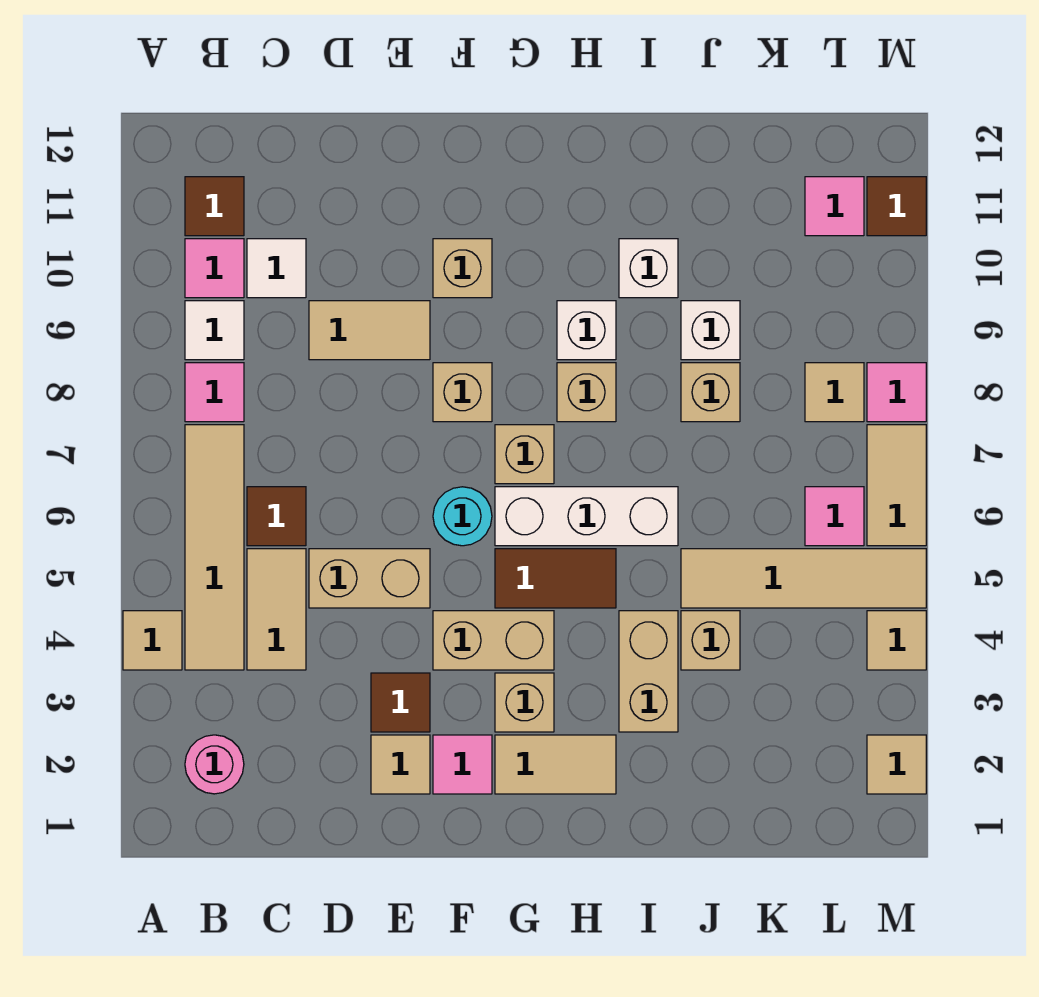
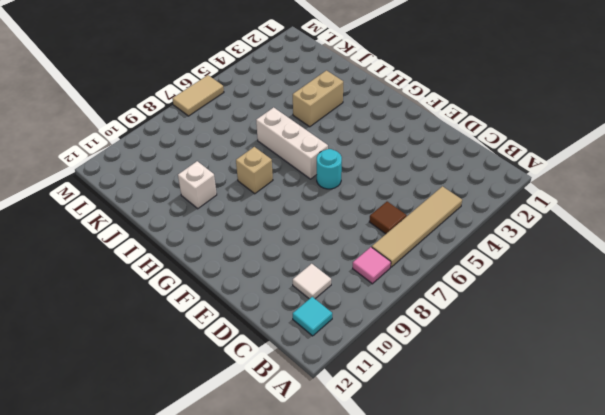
cyan 1x1 tile [293,297,332,336] -> brown 1x1 tile [185,177,244,236]
none -> tan 1x1 tile [123,611,182,670]
none -> pink 1x1 round brick [185,735,244,794]
none -> white 1x1 tile [185,301,244,360]
none -> pink 1x1 tile [185,239,244,298]

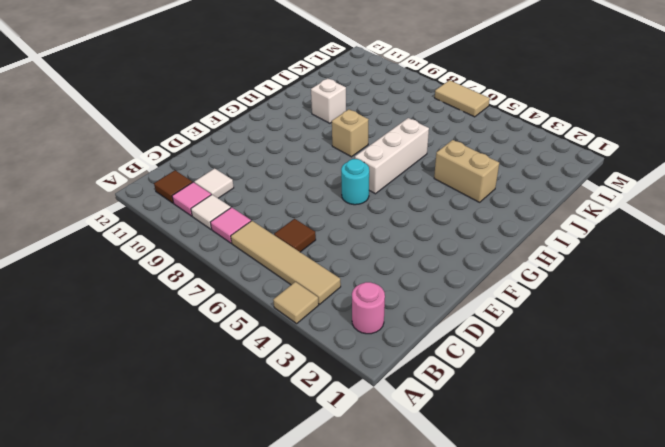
none -> tan 1x2 tile [247,549,306,670]
none -> tan 1x2 brick [309,549,430,608]
none -> tan 1x2 tile [309,301,430,360]
none -> tan 1x1 tile [371,735,430,794]

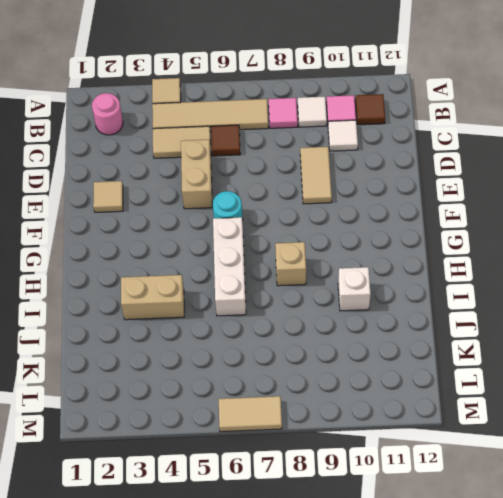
none -> brown 1x1 tile [371,673,430,732]
none -> pink 1x1 tile [433,735,492,794]
none -> tan 1x2 brick [433,611,554,670]
none -> tan 1x1 brick [433,363,492,422]

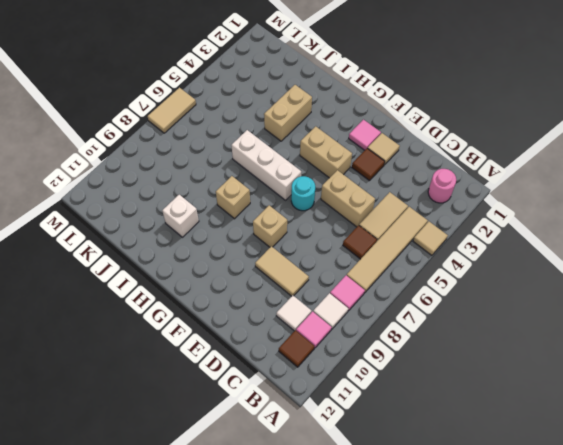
none -> tan 1x1 brick [433,239,492,298]
none -> tan 1x2 tile [495,735,616,794]
none -> tan 1x1 brick [495,673,554,732]
none -> brown 1x2 tile [495,549,616,608]

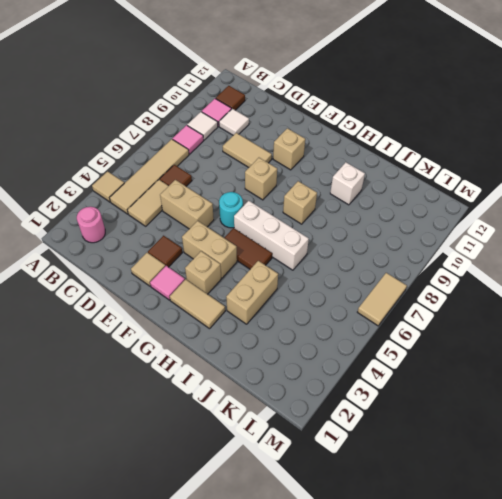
none -> tan 1x1 brick [495,425,554,484]
none -> white 1x1 brick [557,301,616,360]
none -> tan 1x1 brick [681,611,740,670]
none -> tan 1x4 tile [681,549,926,608]

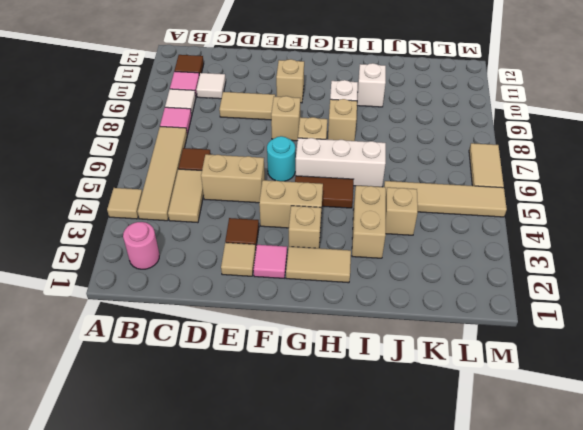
none -> tan 1x1 brick [681,363,740,422]
none -> white 1x1 brick [681,301,740,360]
none -> pink 1x1 tile [805,487,864,546]
none -> tan 1x1 tile [805,363,864,422]

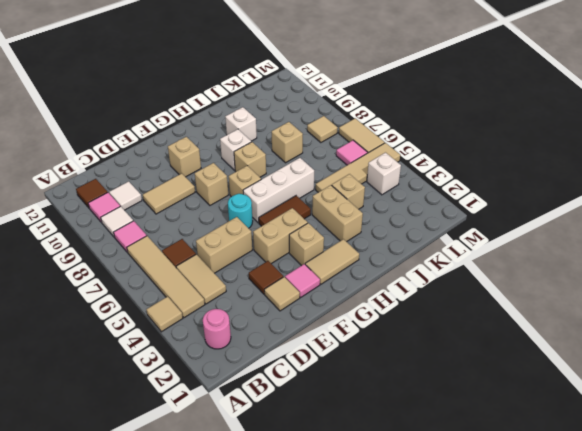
white 1x1 brick [367,153,401,195] -> white 1x1 brick moved to [681,301,740,360]
none -> pink 1x1 tile [805,177,864,236]
none -> tan 1x1 tile [867,735,926,794]
none -> tan 1x1 tile [867,611,926,670]
none -> pink 1x1 tile [867,363,926,422]

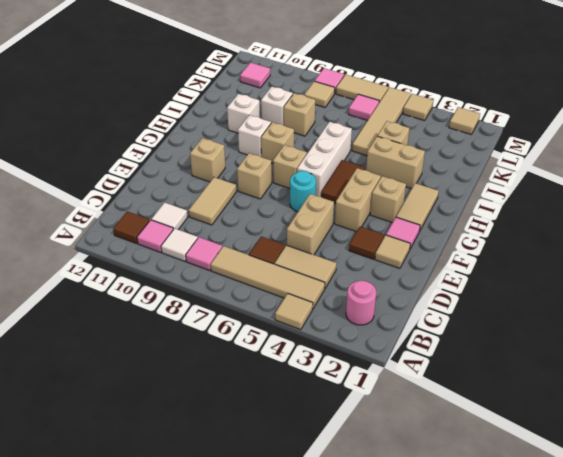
none -> brown 1x1 tile [867,177,926,236]

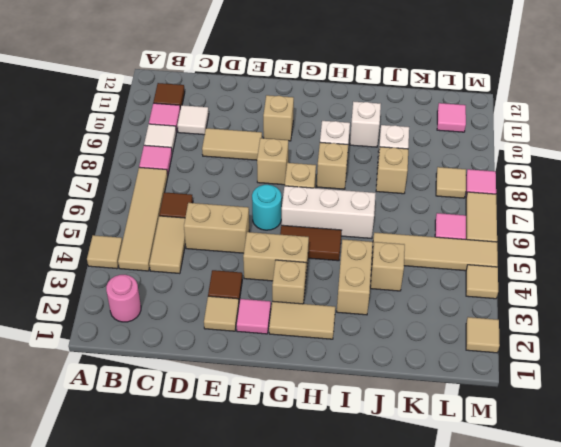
none -> brown 1x1 tile [867,177,926,236]

